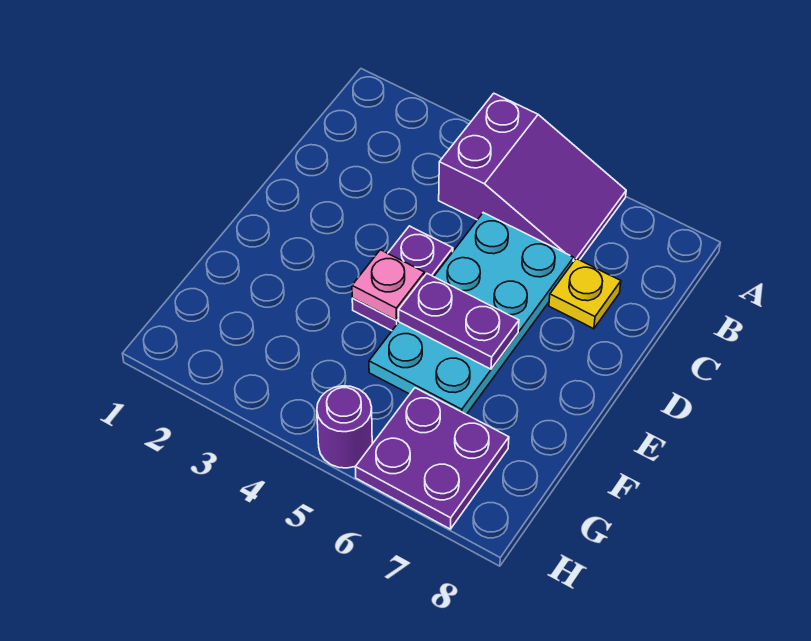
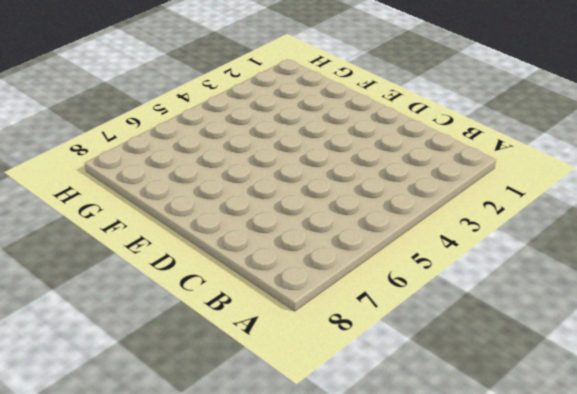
none -> purple 2x3 slope [439,93,626,262]
none -> cyan 2x4 plate [369,213,574,414]

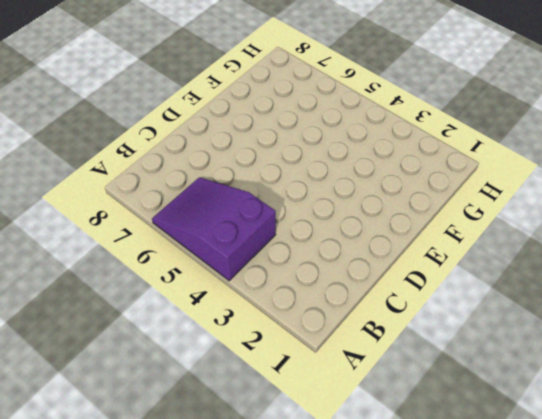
none -> cyan 2x4 plate [369,213,574,414]
none -> yellow 1x1 plate [549,259,621,329]

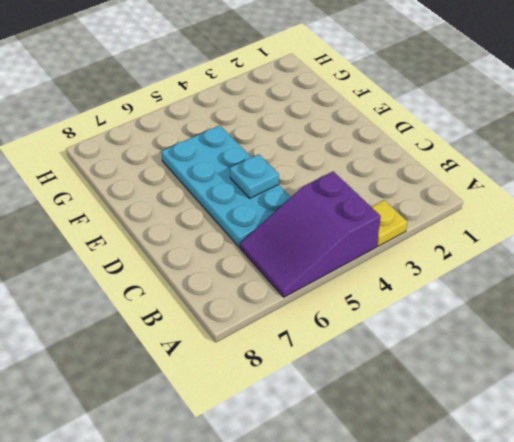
yellow 1x1 plate [371,200,407,246] -> yellow 1x1 plate moved to [549,259,621,329]
cyan 1x1 plate [230,154,279,198] -> none
none -> purple 1x2 plate [352,226,453,331]
none -> purple 2x2 plate [355,388,509,529]

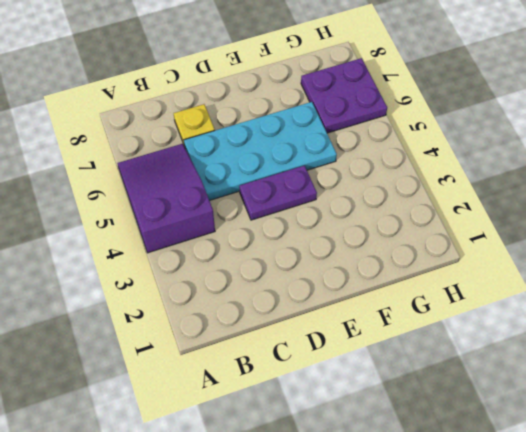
none -> purple 1x1 round brick [317,386,372,468]
none -> pink 1x1 plate [352,250,424,321]

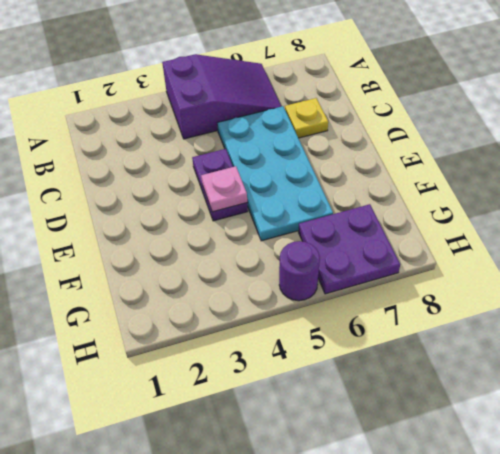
none -> purple 1x2 plate [398,274,519,369]

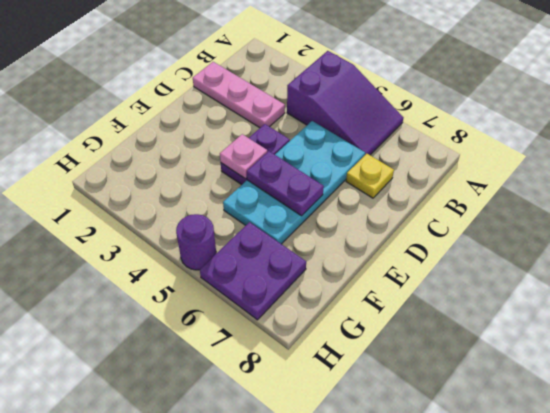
pink 1x3 plate [193,62,285,128] -> none

